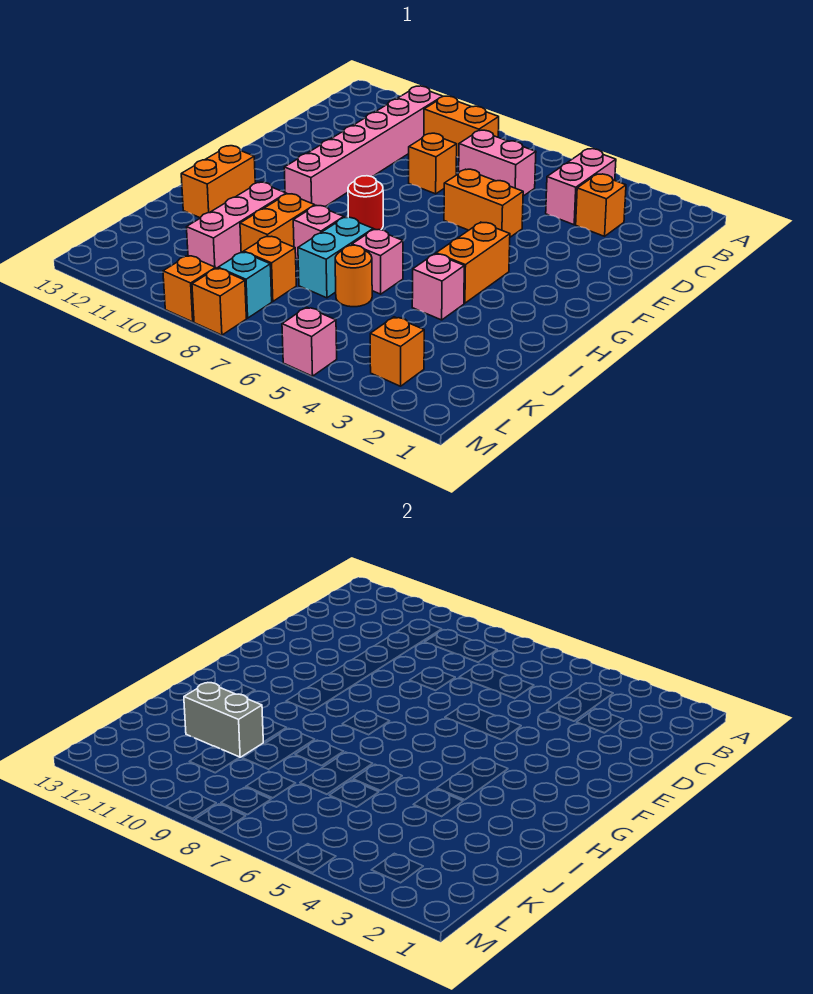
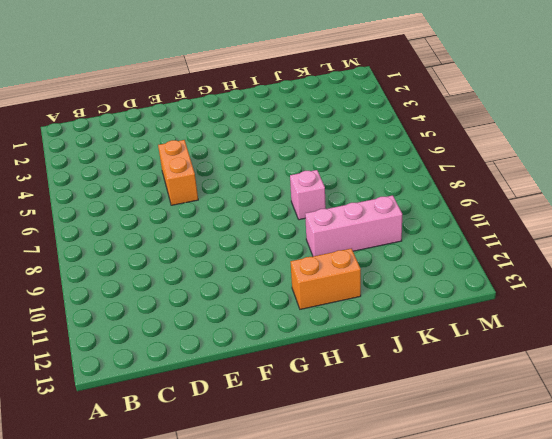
none -> pink 1x2 brick [546,149,616,225]
none -> orange 1x2 brick [424,96,499,157]
none -> pink 1x6 brick [284,86,443,207]

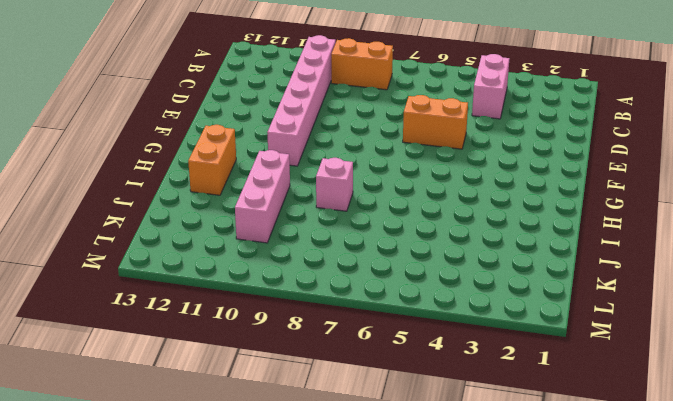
none -> orange 1x1 brick [576,174,626,236]
none -> pink 1x2 brick [459,130,536,196]
none -> orange 1x1 brick [409,133,457,194]

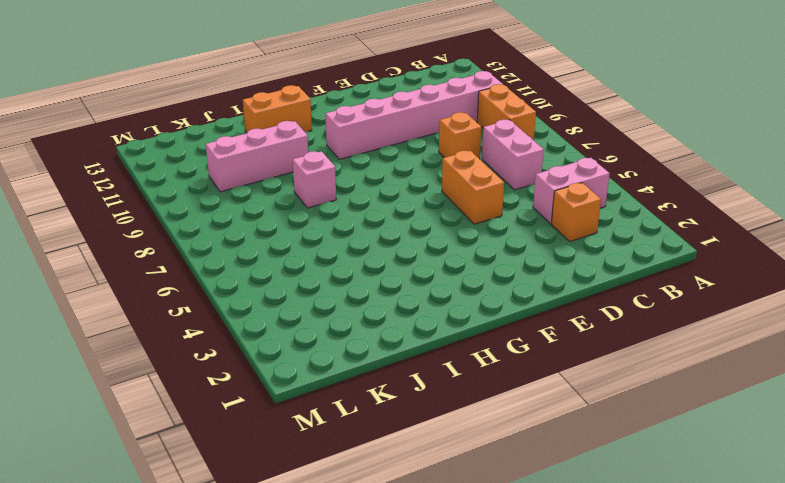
none -> orange 1x2 brick [436,222,510,303]
none -> red 1x1 round brick [348,176,383,230]
none -> pink 1x1 brick [412,254,464,320]

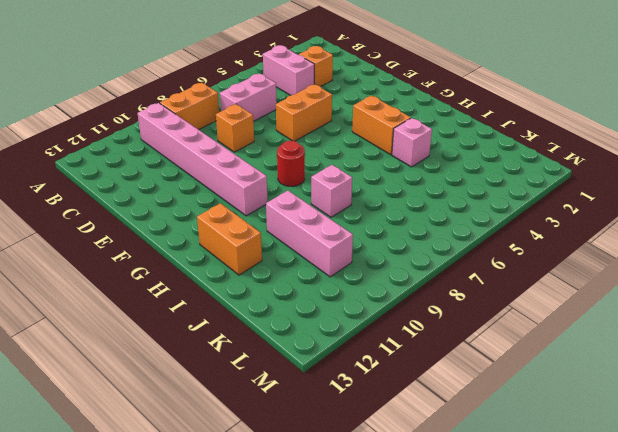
none -> pink 1x1 brick [352,229,403,294]
none -> cyan 1x2 brick [298,217,373,298]
none -> orange 1x2 brick [240,194,315,252]

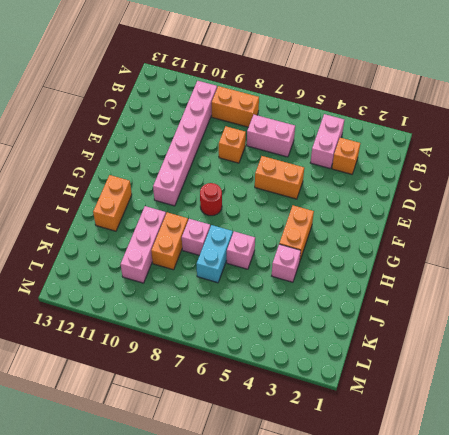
none -> orange 1x1 round brick [335,245,372,307]
none -> orange 1x1 brick [244,236,296,301]
none -> orange 1x1 brick [370,317,424,386]

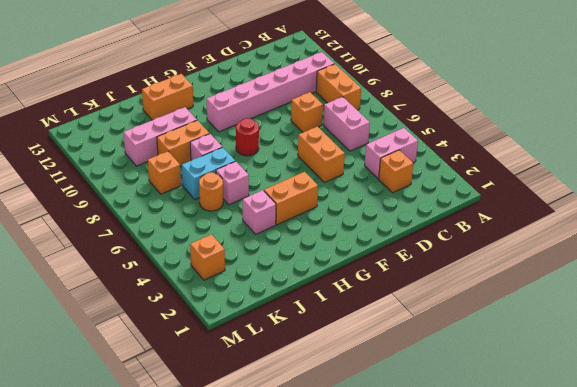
none -> cyan 1x1 brick [218,252,272,318]
none -> pink 1x1 brick [282,307,337,376]
none -> orange 1x1 brick [192,268,246,335]

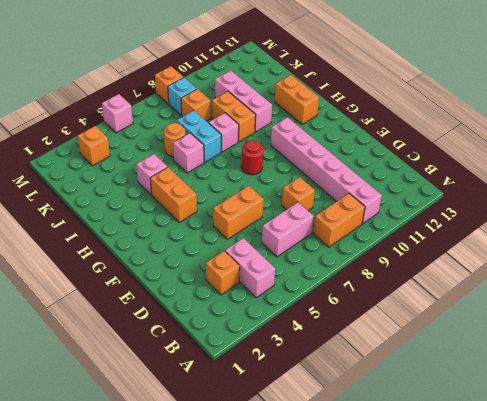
none -> orange 1x1 brick [163,256,216,322]
none -> grey 1x2 brick [184,683,263,757]

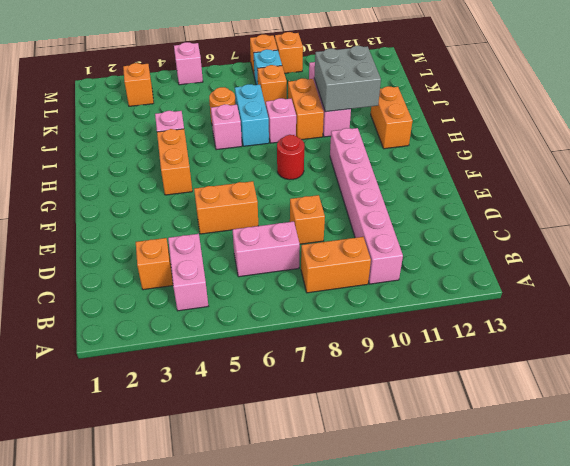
grey 2x2 brick [314,46,381,112] -> grey 1x2 brick [184,683,263,757]

